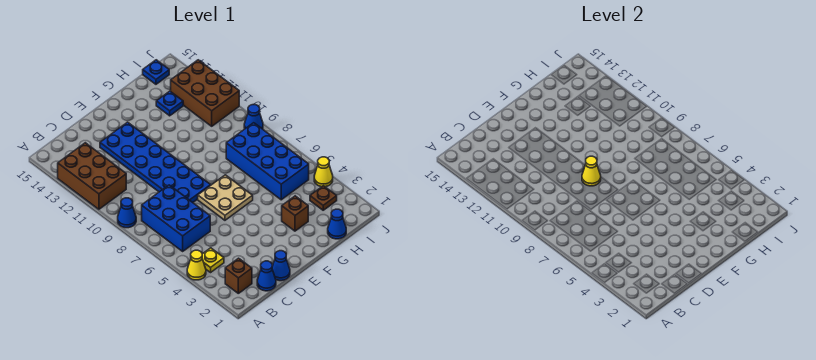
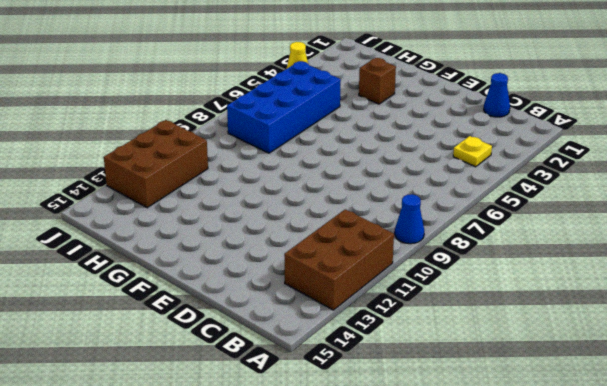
none -> yellow 1x1 cone [187,250,206,280]
none -> brown 1x1 brick [225,258,252,293]
none -> blue 2x3 brick [142,185,210,251]

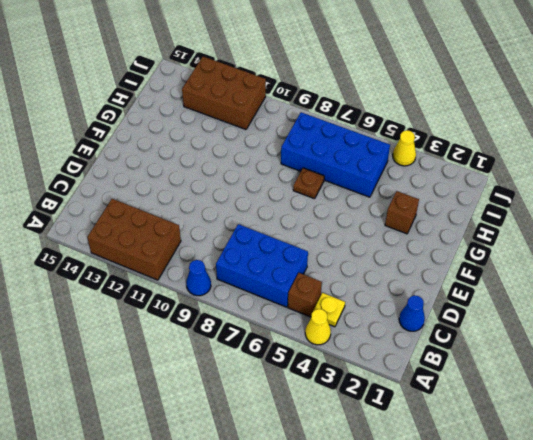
brown 1x1 brick [288,273,322,317] -> brown 1x1 brick moved to [225,258,252,293]
brown 1x1 plate [293,168,324,199] -> brown 1x1 plate moved to [310,186,337,210]
none -> blue 1x1 cone [272,251,290,281]
none -> blue 2x6 plate [100,122,211,202]
none -> tan 2x2 plate [198,175,253,220]

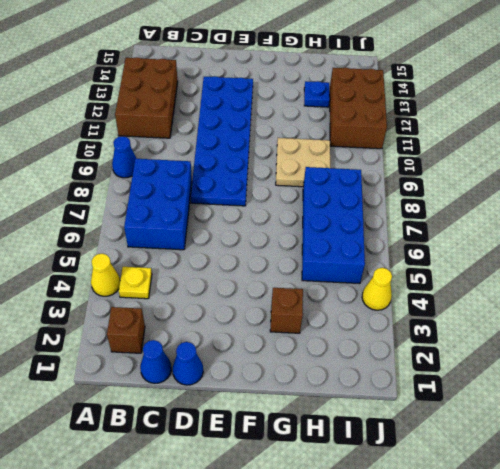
tan 2x2 plate [276,138,330,187] -> tan 2x2 plate moved to [198,175,253,220]
none -> blue 1x1 cone [328,209,346,239]
none -> brown 1x1 plate [310,186,337,210]
none -> blue 1x1 plate [143,60,169,84]

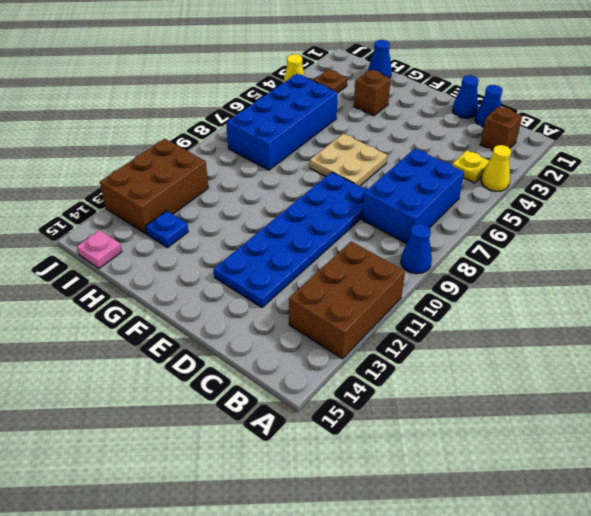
pink 1x1 plate [77,230,122,268] -> blue 1x1 plate [143,60,169,84]
none -> blue 1x1 cone [244,105,263,129]
none -> yellow 1x1 cone [582,156,601,186]

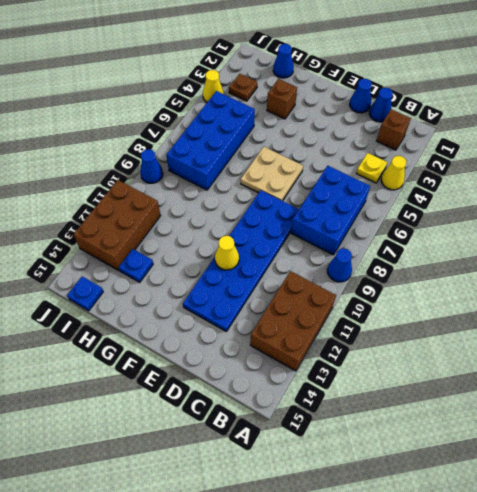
yellow 1x1 cone [215,236,239,270] -> yellow 1x1 cone moved to [582,156,601,186]

